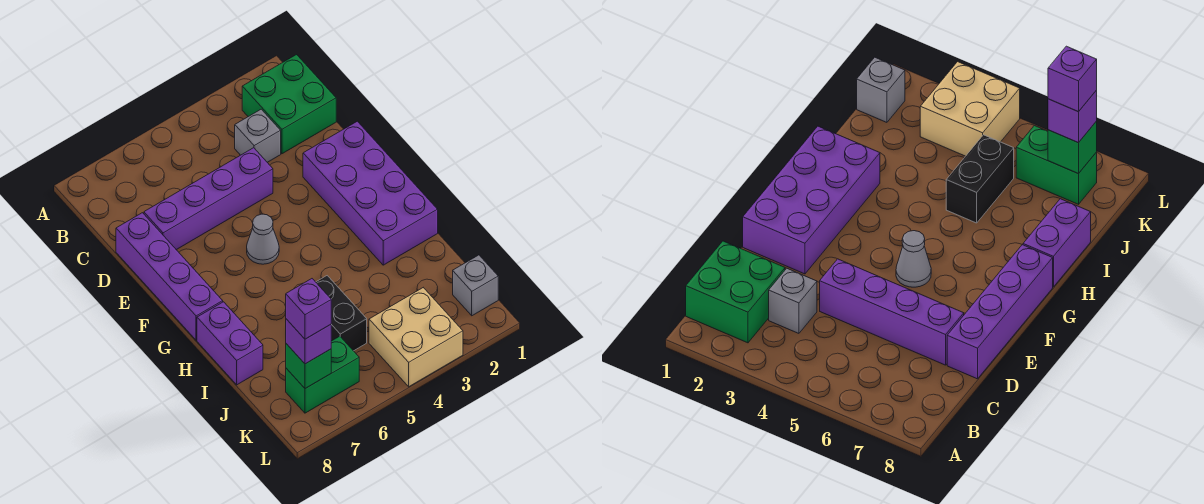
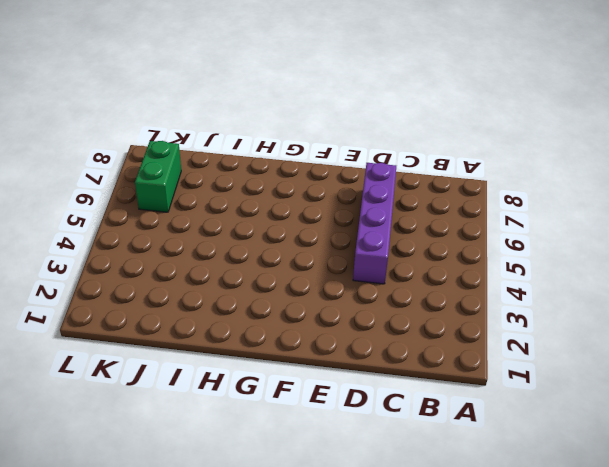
none -> green 2x2 brick [242,55,336,154]
none -> grey 1x1 brick [235,109,281,162]
none -> purple 1x4 brick [116,213,223,340]

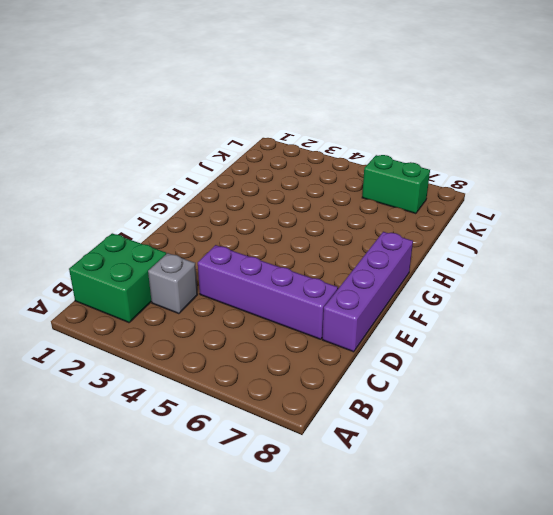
none -> purple 2x4 brick [303,121,438,265]
none -> grey 1x1 cone [247,214,279,264]
none -> purple 1x2 brick [197,302,263,385]

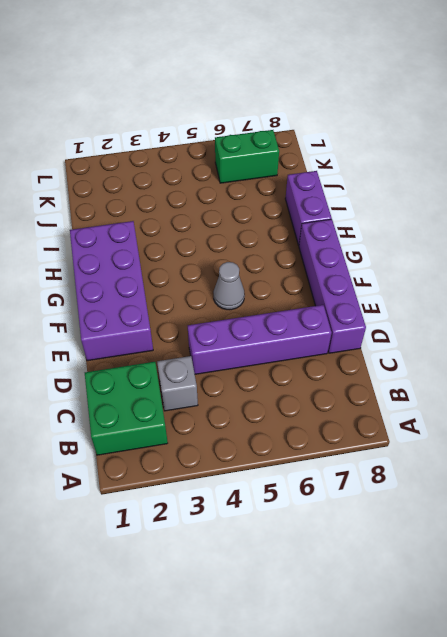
none -> black 1x2 brick [316,276,367,351]
none -> grey 1x1 brick [453,255,498,316]
none -> tan 2x2 brick [369,288,463,387]

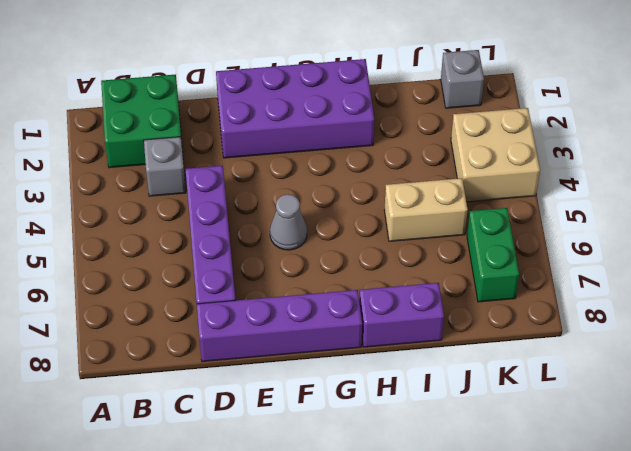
tan 1x2 brick [384,178,468,241] -> black 1x2 brick [316,276,367,351]
none -> green 1x1 brick [286,344,331,389]
none -> purple 1x1 brick [286,319,331,364]
none -> purple 1x1 brick [286,279,331,339]

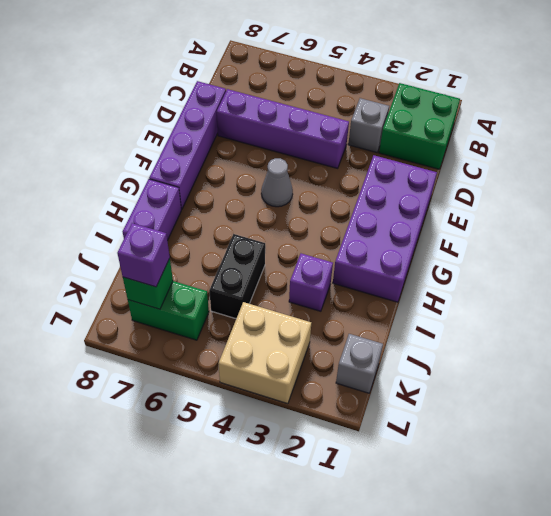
purple 1x1 brick [289,254,333,311] -> purple 1x1 brick moved to [286,279,331,339]

